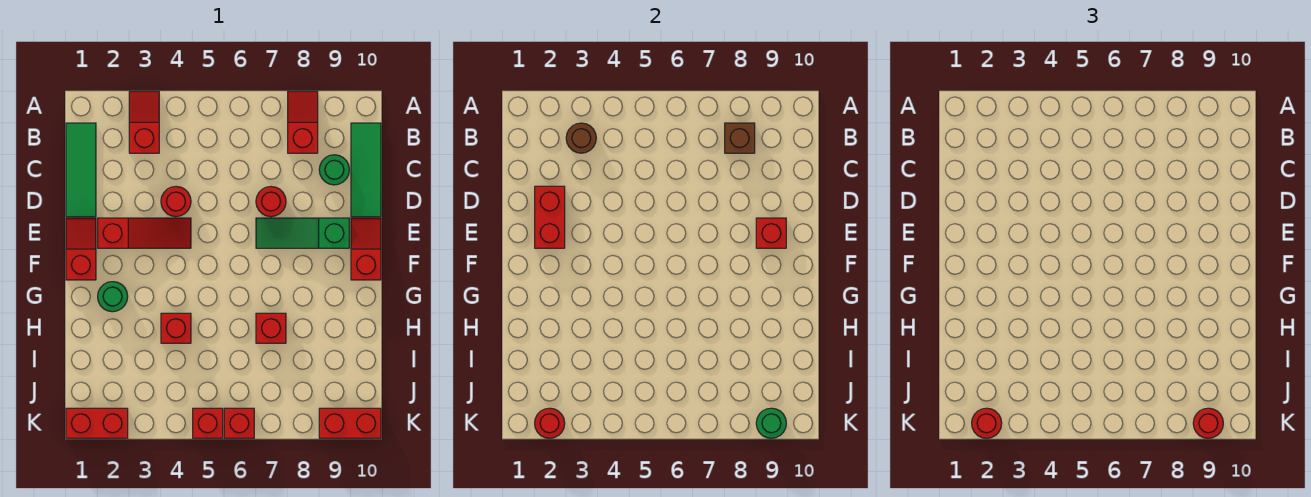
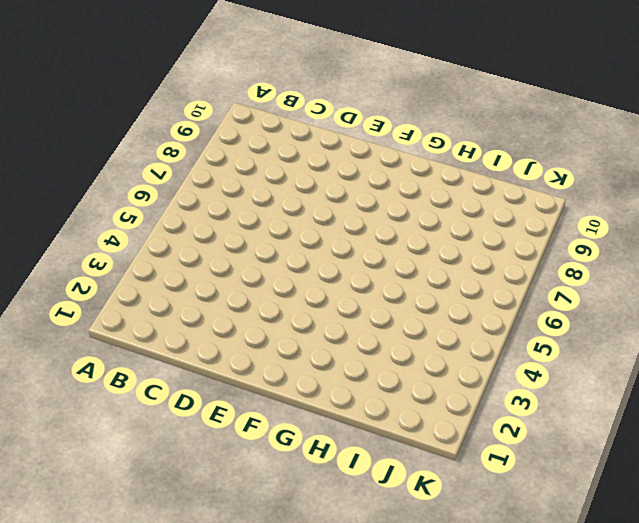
none -> red 1x2 slope [129,91,159,153]
none -> red 1x2 slope [288,91,318,153]
none -> green 1x3 tile [66,123,96,217]

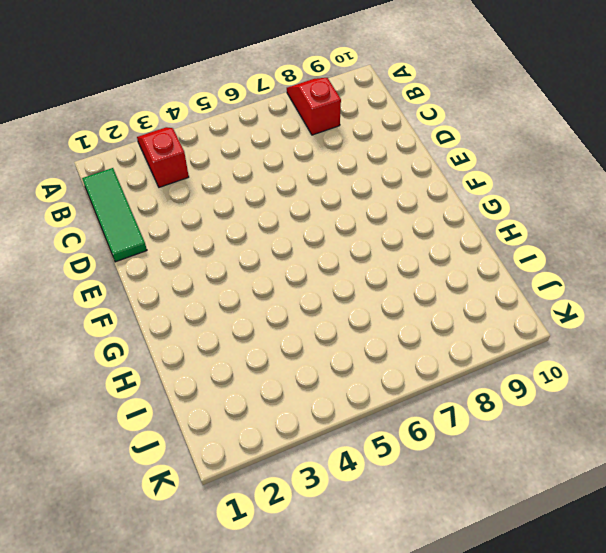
none -> green 1x3 tile [351,123,381,217]
none -> green 1x1 round brick [319,155,349,185]
none -> red 1x1 round brick [161,187,191,217]

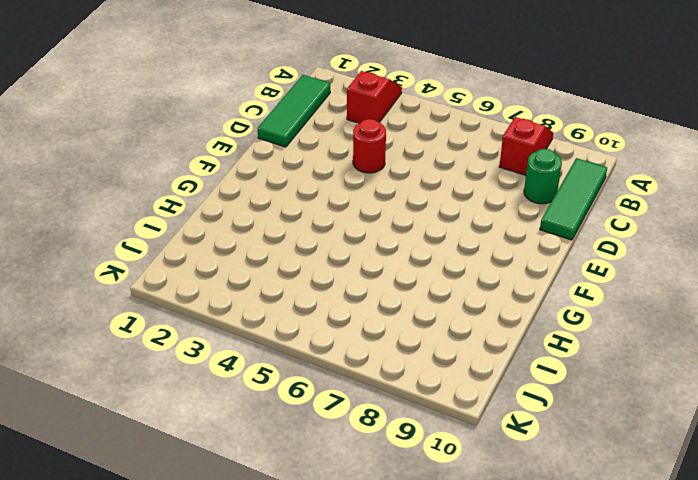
none -> red 1x1 round brick [256,187,286,217]
none -> red 1x2 slope [66,218,96,280]
none -> red 1x3 slope [98,218,191,248]

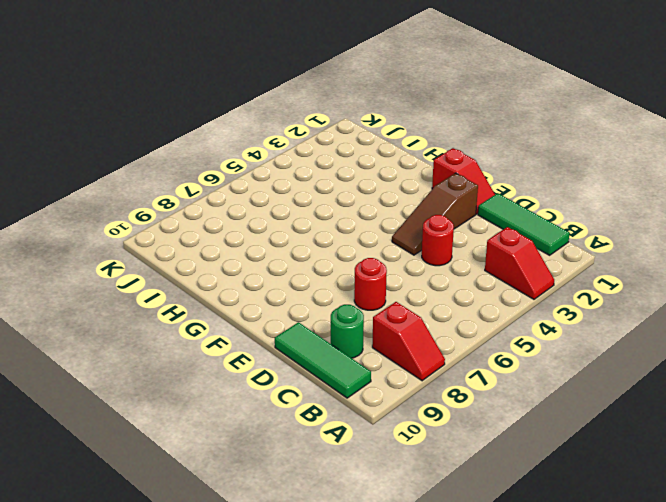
brown 1x3 slope [392,173,478,255] -> red 1x3 slope [98,218,191,248]
none -> green 1x3 slope [256,218,349,248]
none -> red 1x2 slope [351,218,381,280]
none -> green 1x1 round brick [98,282,128,312]

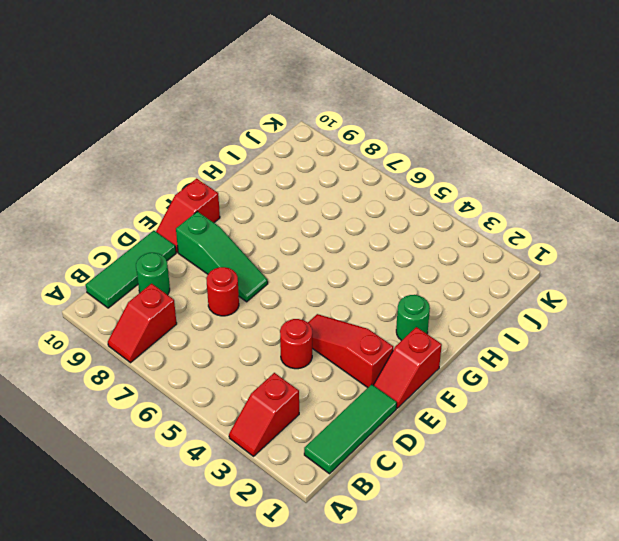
none -> red 1x1 brick [161,313,191,343]
none -> red 1x1 brick [256,313,286,343]
none -> red 1x2 brick [66,408,128,438]

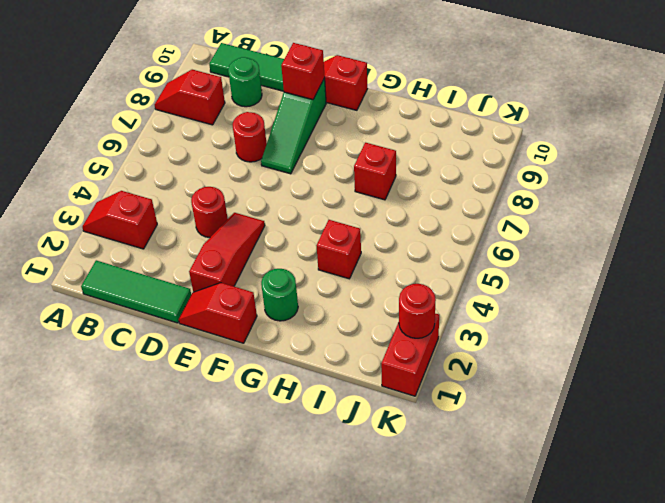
none -> red 1x1 brick [193,408,223,438]
none -> red 1x1 brick [224,408,254,438]
none -> red 1x2 brick [319,408,381,438]

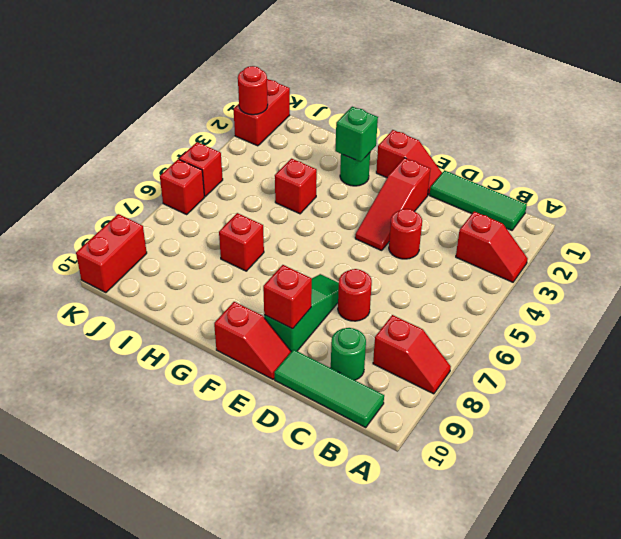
green 1x1 brick [335,107,378,162] -> none
none -> brown 1x1 round brick [566,123,596,153]
none -> brown 1x1 brick [725,123,755,153]
none -> red 1x2 brick [535,186,565,248]

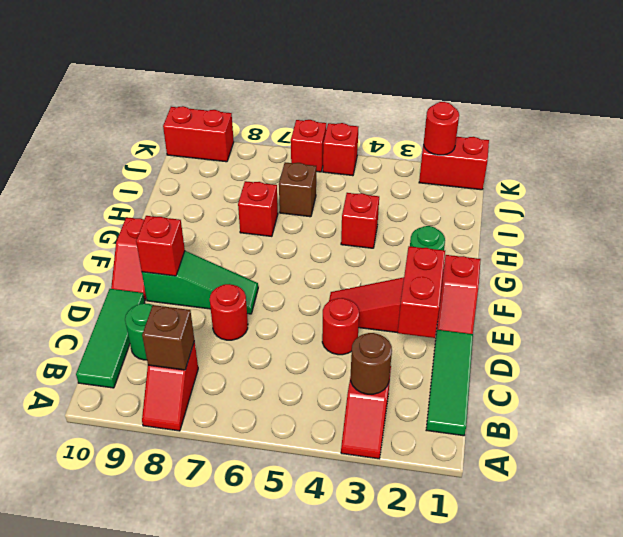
brown 1x1 brick [279,162,316,217] -> none
none -> green 1x1 round brick [756,408,786,438]
none -> red 1x1 round brick [972,408,1002,438]
none -> red 1x1 round brick [1193,408,1223,438]

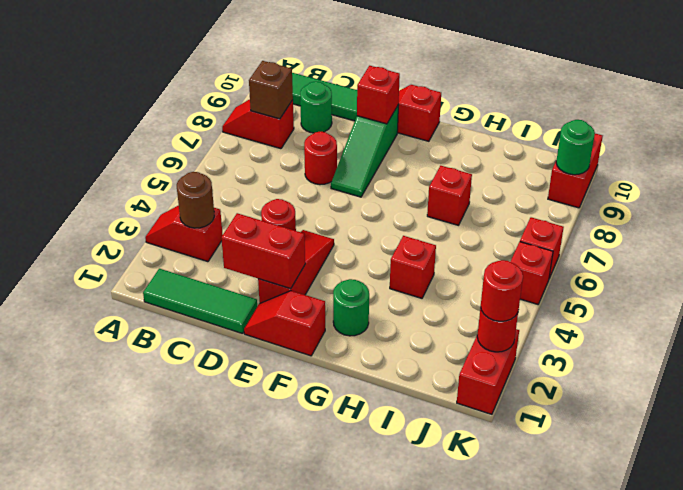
none -> red 1x1 round brick [1193,408,1223,438]

